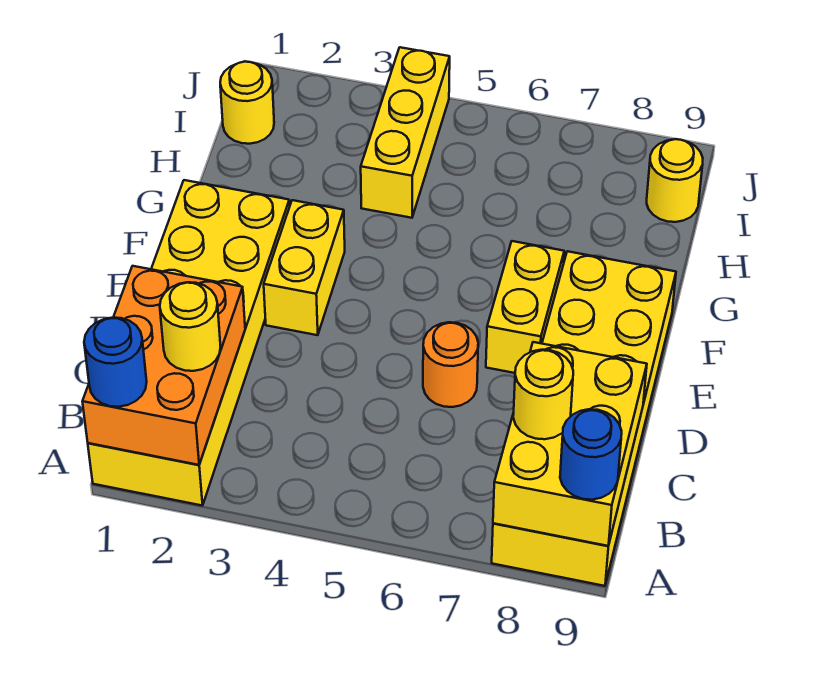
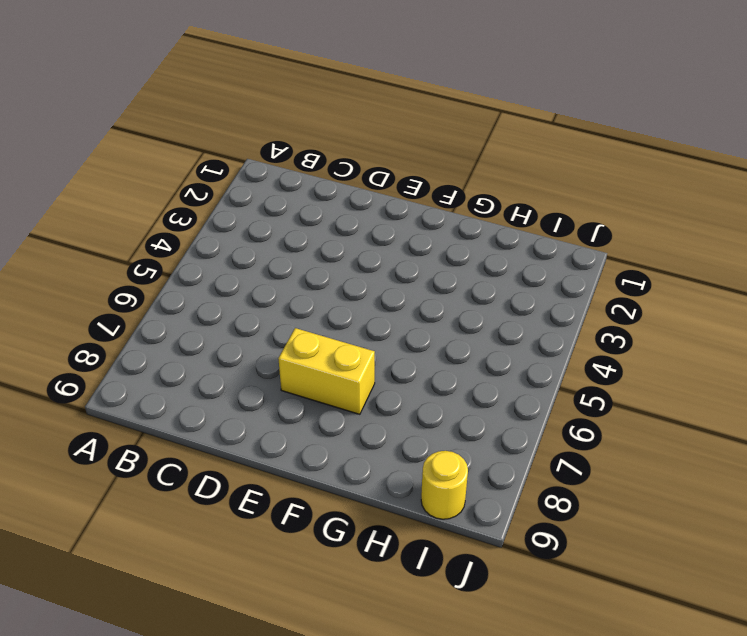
none -> yellow 2x6 brick [88,180,290,505]
none -> yellow 2x6 brick [492,251,676,586]
none -> orange 1x1 round brick [423,322,478,407]

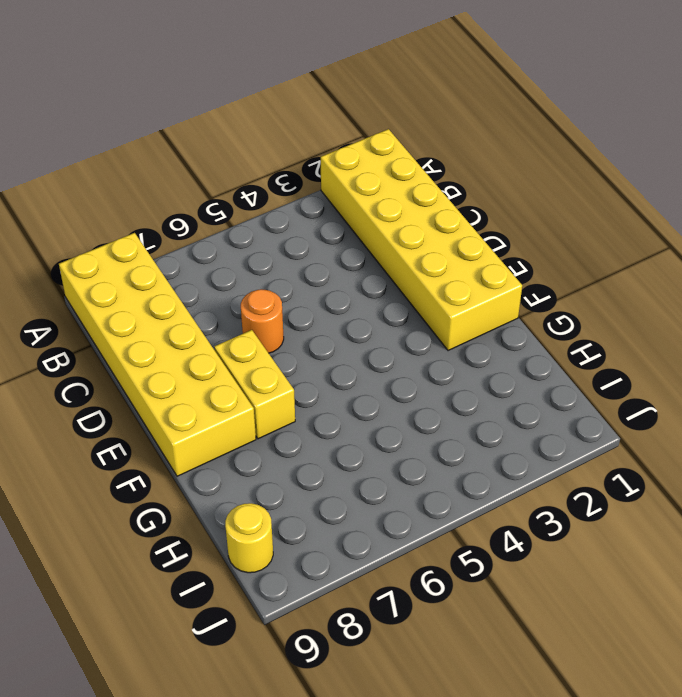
none -> yellow 1x2 brick [264,200,345,335]
none -> yellow 1x3 brick [361,47,450,218]
none -> yellow 1x1 round brick [220,62,274,144]

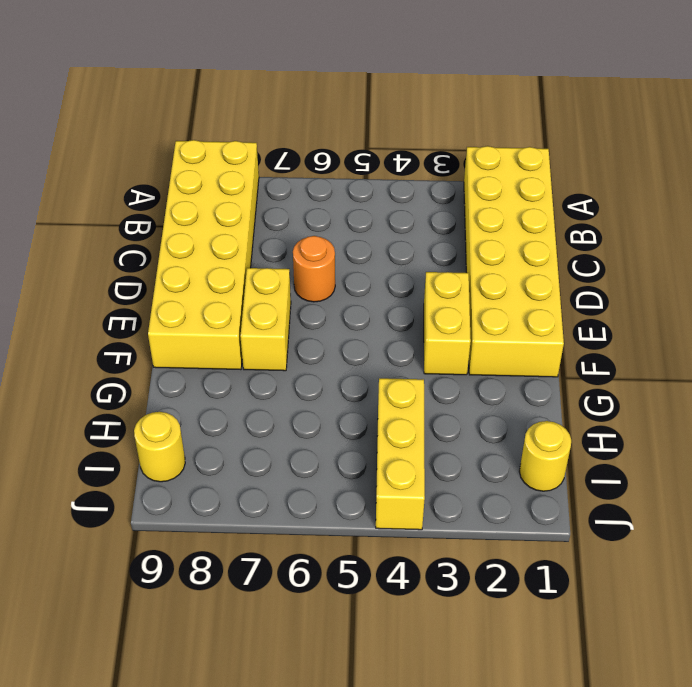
none -> orange 2x3 brick [82,266,245,465]
none -> yellow 2x3 brick [493,342,647,546]
none -> blue 1x1 round brick [84,318,147,407]

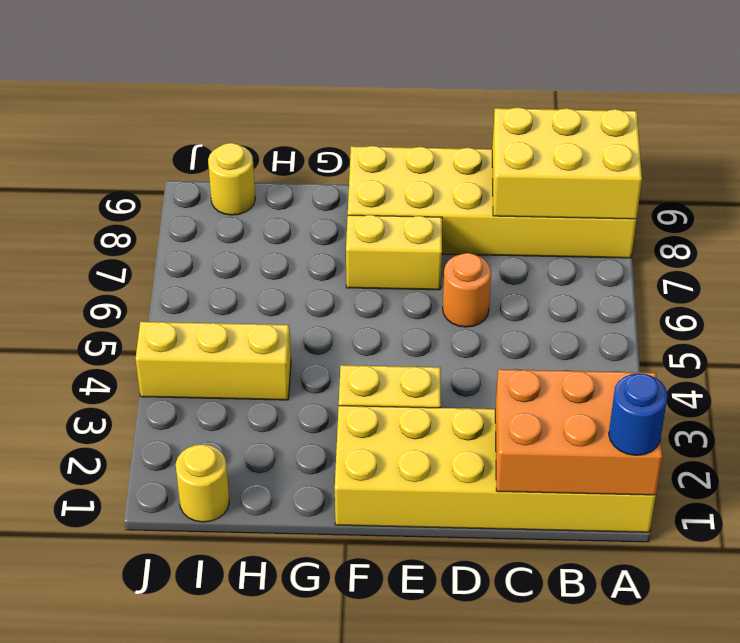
none -> blue 1x1 round brick [560,409,622,500]
none -> yellow 1x1 round brick [160,282,221,371]
none -> yellow 1x1 round brick [513,350,573,439]

